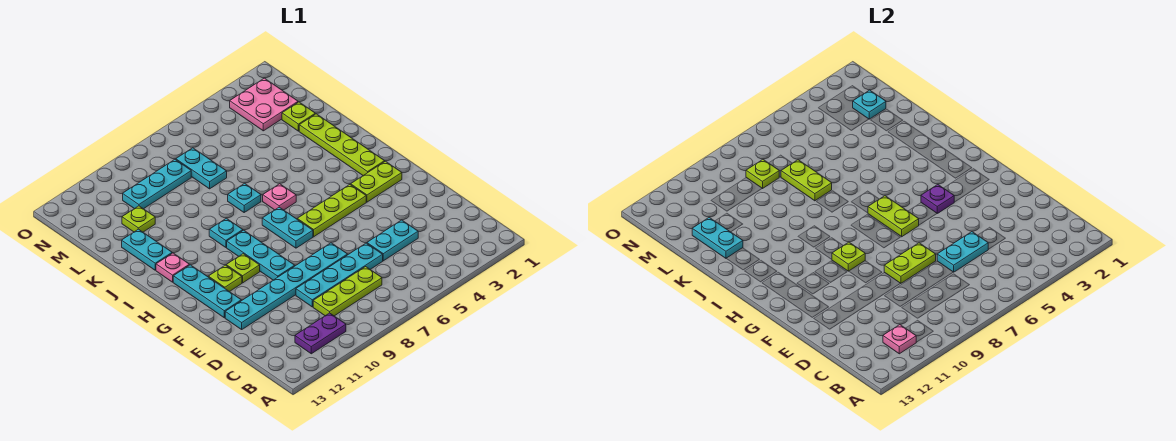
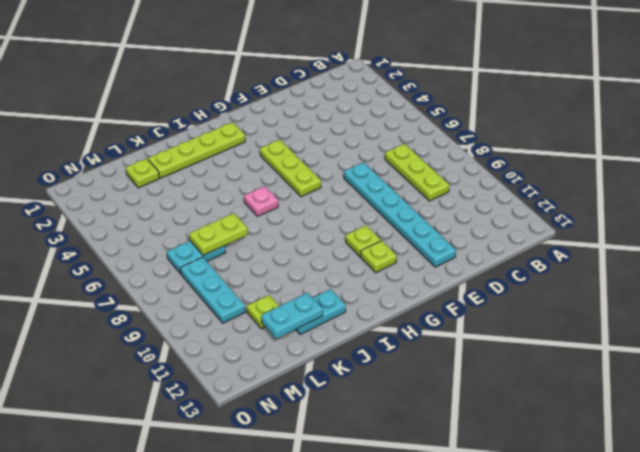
none -> purple 1x2 plate [295,313,346,354]
none -> cyan 1x2 plate [367,220,418,261]
none -> cyan 1x4 plate [296,243,383,307]
none -> cyan 1x3 plate [227,230,295,280]

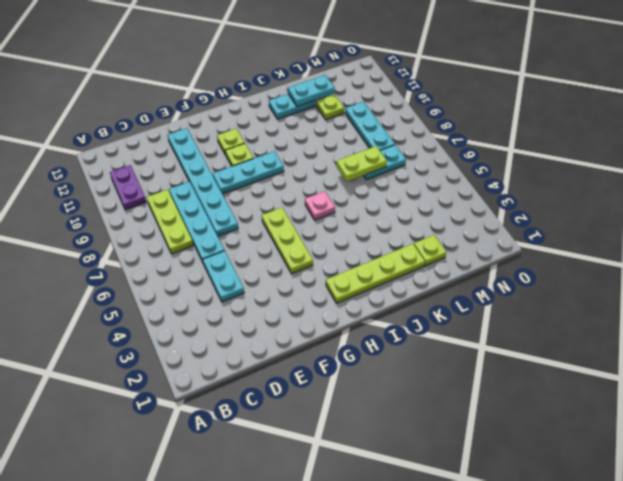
none -> cyan 1x3 plate [173,265,241,318]
none -> lime 1x2 plate [351,161,402,202]
none -> cyan 1x2 plate [262,207,313,248]
none -> cyan 1x1 plate [209,218,243,247]

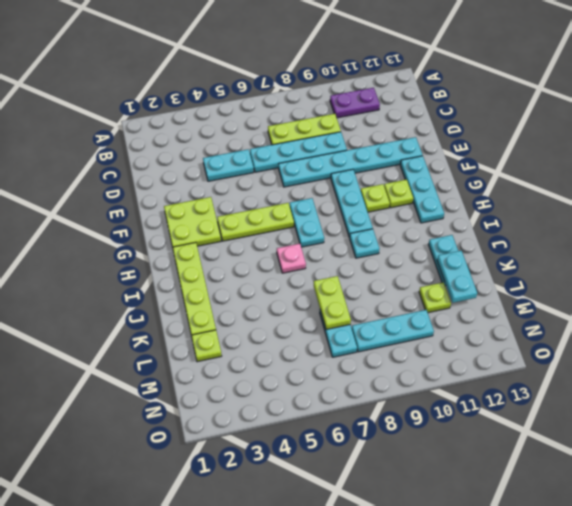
lime 2x2 plate [164,197,221,247] -> lime 1x2 plate [351,161,402,202]
none -> pink 1x1 plate [156,253,189,282]
none -> cyan 1x1 plate [228,183,261,212]
none -> pink 2x2 plate [230,78,298,131]
none -> pink 1x1 plate [883,325,916,354]

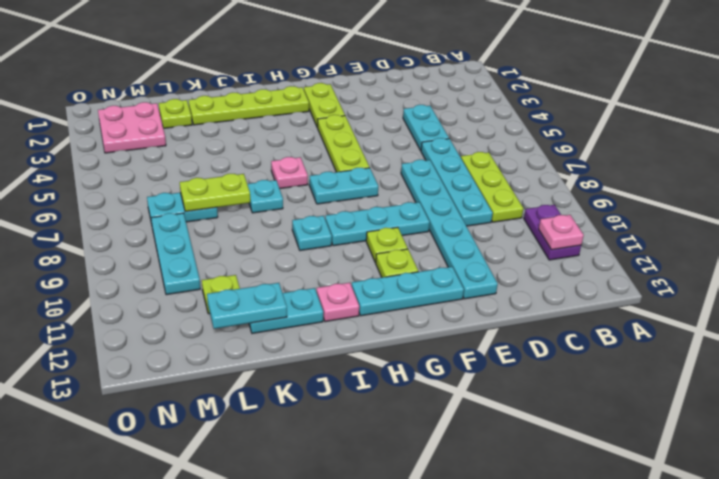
none -> cyan 1x2 plate [937,232,988,272]
none -> lime 1x2 plate [884,243,936,284]
none -> purple 1x1 plate [921,185,954,213]
none -> lime 1x2 plate [868,196,919,237]

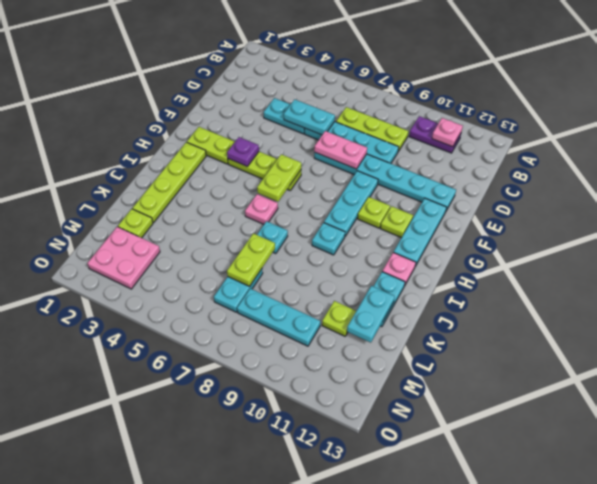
pink 1x2 plate [314,131,367,169] -> lime 1x2 plate [884,243,936,284]
none -> cyan 1x2 plate [262,207,313,248]
none -> lime 1x1 plate [832,242,865,271]
none -> cyan 1x1 plate [853,90,886,119]
none -> lime 1x1 plate [746,160,779,189]

